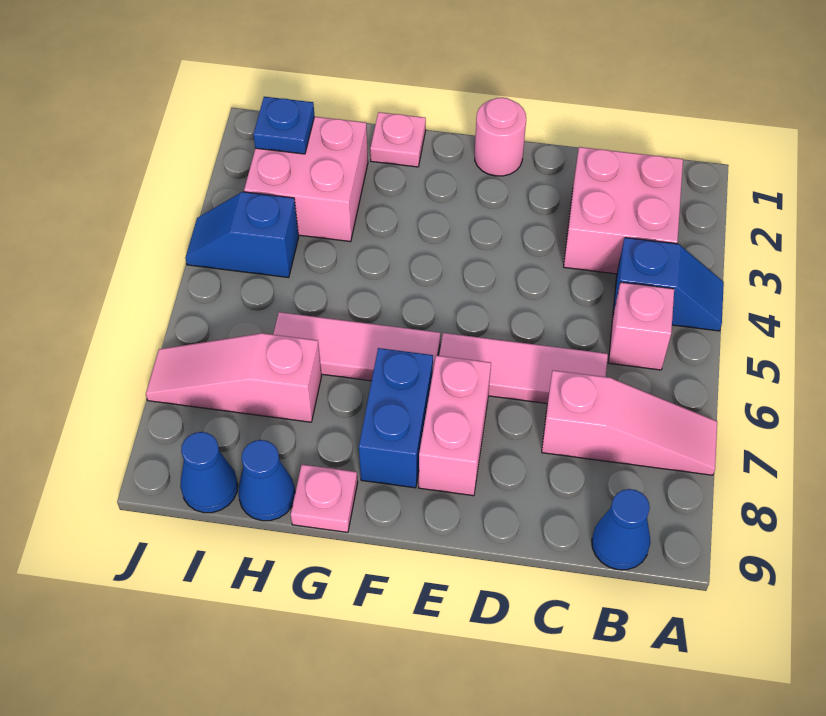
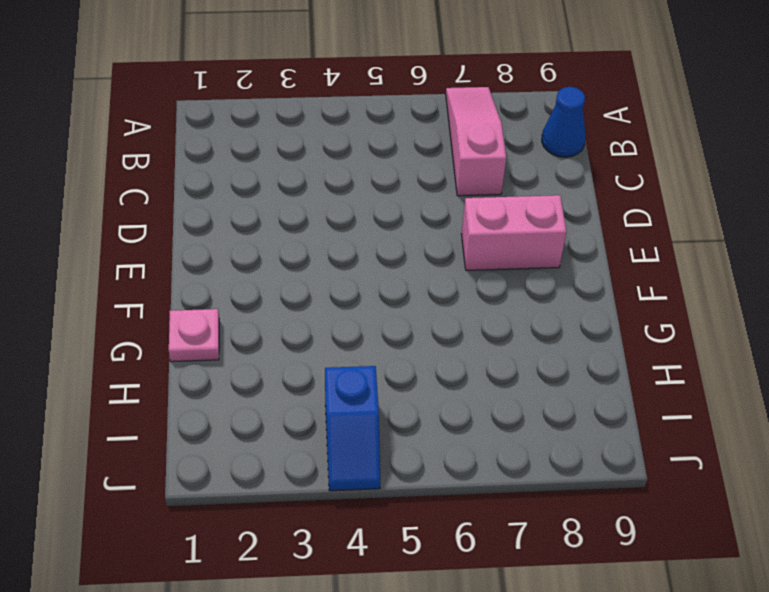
none -> blue 1x2 slope [613,238,724,331]
none -> pink 2x2 brick [564,147,683,274]
none -> pink 1x1 brick [608,282,674,370]

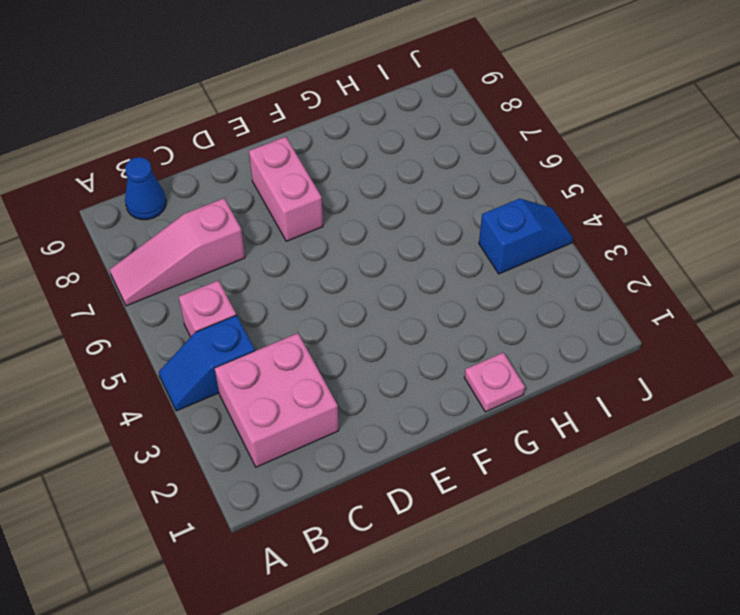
none -> pink 1x3 tile [439,333,608,403]
none -> pink 1x1 round brick [475,98,526,176]
none -> pink 1x3 tile [273,312,440,381]

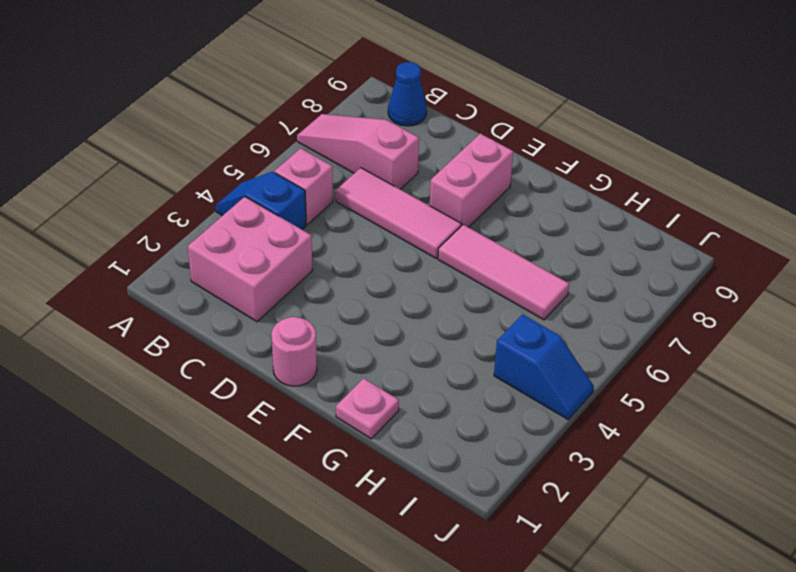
none -> blue 1x2 brick [359,348,433,488]
none -> pink 1x1 plate [291,465,358,532]
none -> pink 2x2 brick [244,117,368,242]

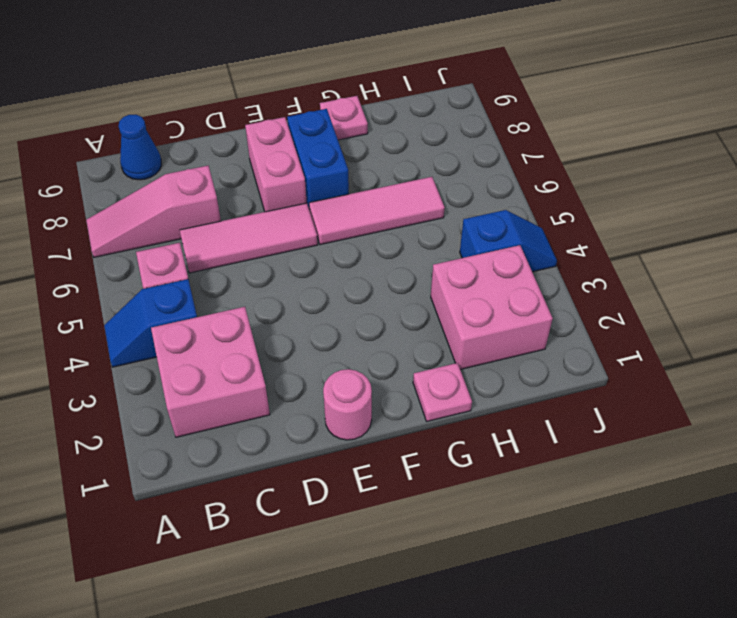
none -> pink 1x3 slope [146,333,321,422]
none -> blue 1x1 cone [238,440,295,521]
none -> blue 1x1 cone [180,432,238,513]

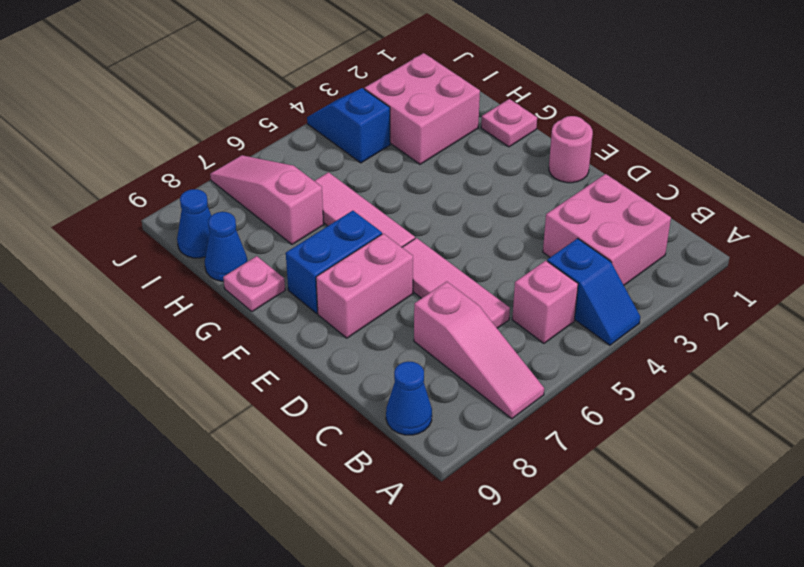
none -> blue 1x1 plate [253,97,315,154]

